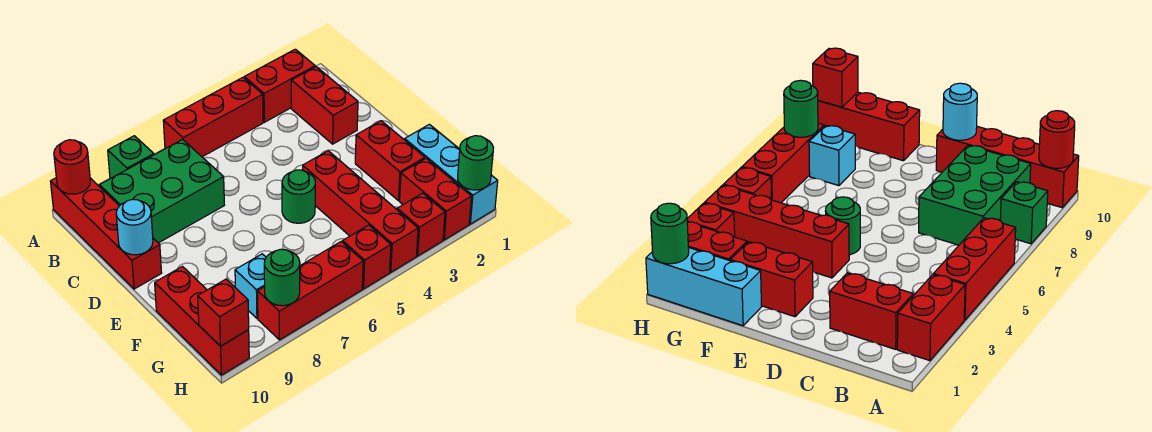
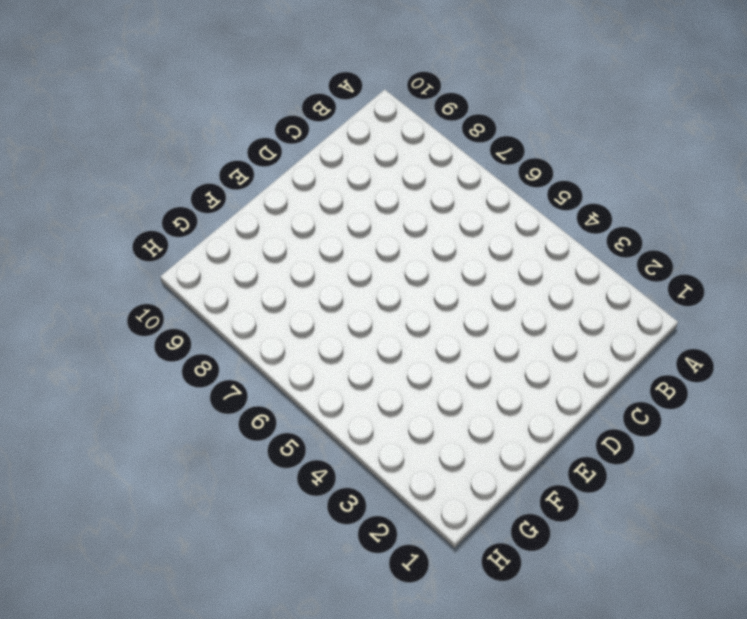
none -> red 1x2 brick [244,49,315,122]
none -> red 1x3 brick [163,77,263,157]
none -> green 1x1 brick [108,136,154,179]

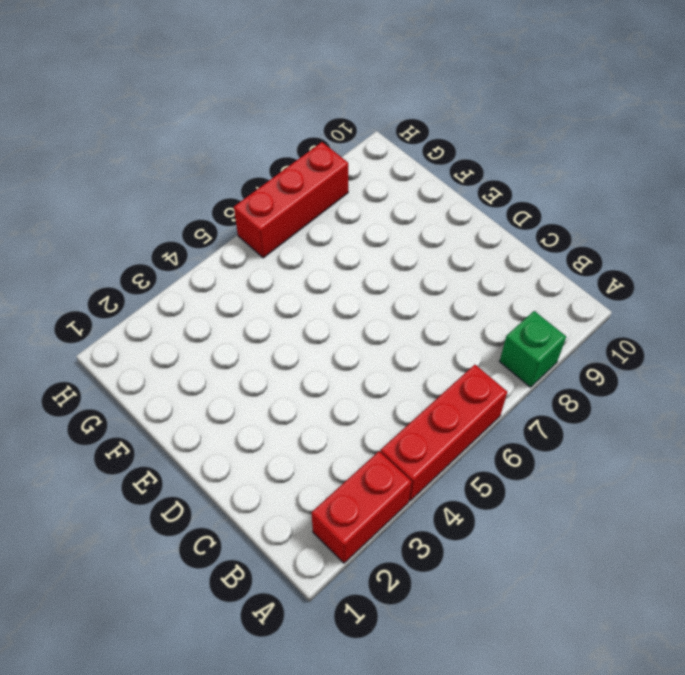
none -> red 1x4 brick [50,178,162,289]
none -> red 1x2 brick [291,67,358,144]
none -> green 2x3 brick [100,140,224,243]

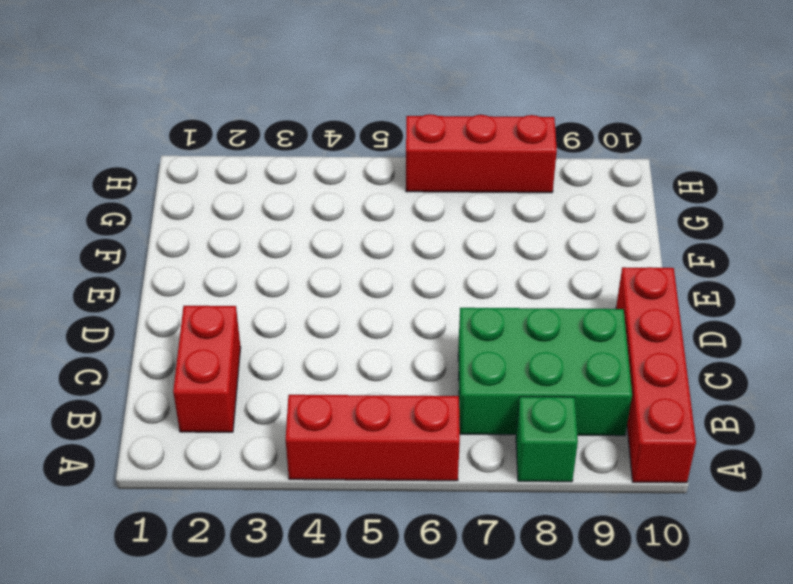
none -> red 1x2 brick [244,49,315,122]
none -> red 1x2 brick [355,121,425,201]
none -> red 1x4 brick [303,151,418,272]

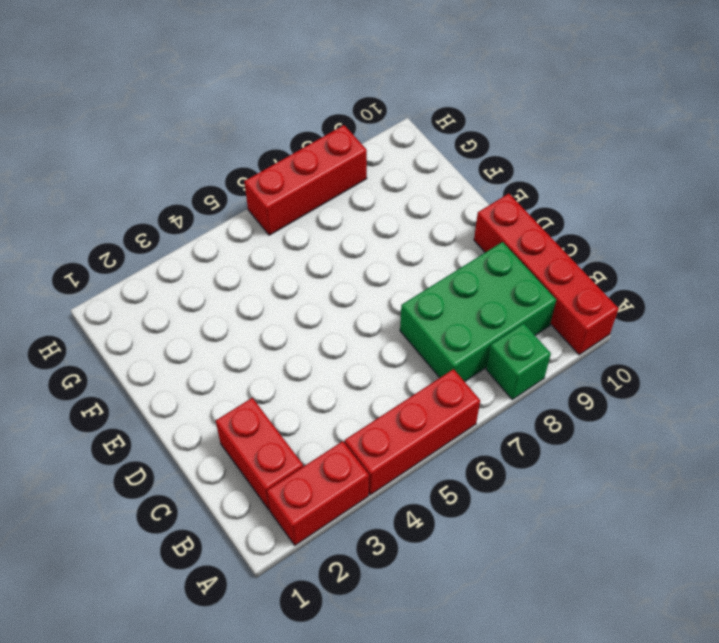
none -> red 1x2 brick [355,121,425,201]
none -> red 1x4 brick [303,151,418,272]
none -> green 1x1 round brick [282,170,315,223]

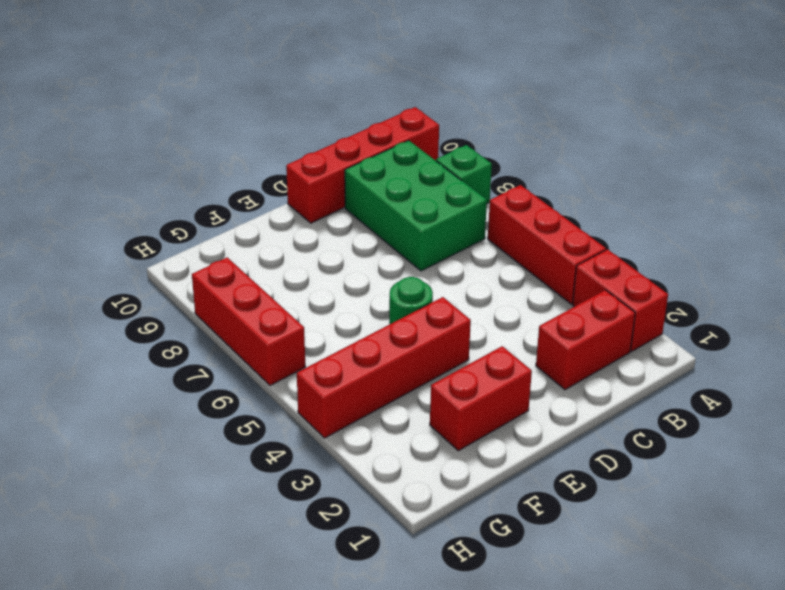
none -> cyan 1x3 brick [405,124,498,224]
none -> red 1x3 brick [155,267,249,375]
none -> red 1x2 brick [400,158,472,240]

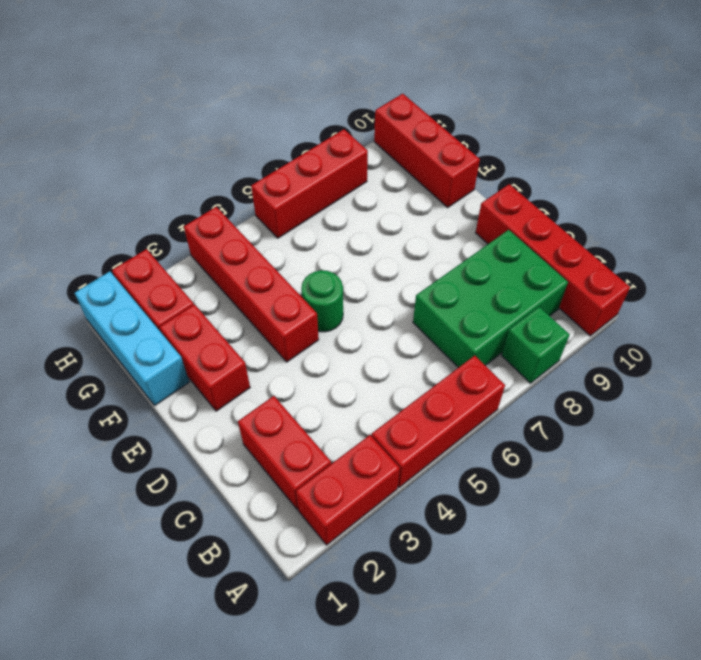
none -> cyan 1x1 brick [235,254,266,318]
none -> red 1x1 brick [397,193,445,256]
none -> red 1x1 brick [343,225,391,289]

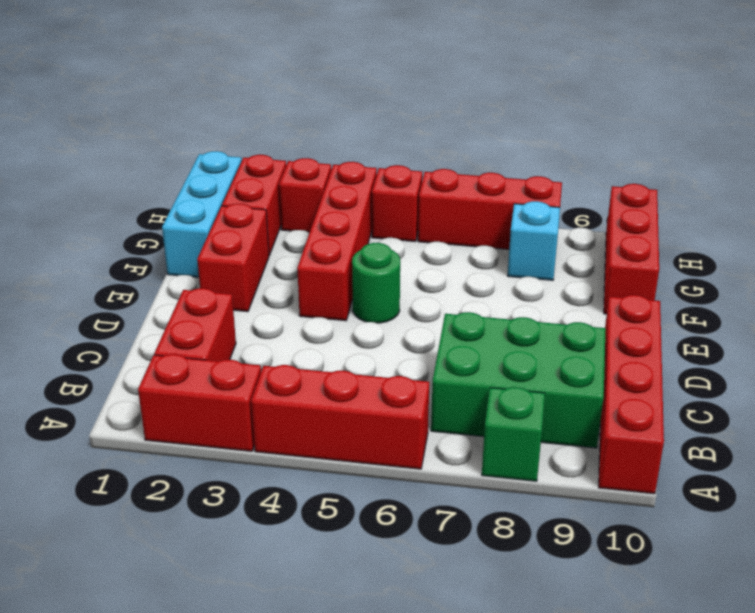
none -> red 1x1 round brick [54,140,90,194]
none -> cyan 1x1 round brick [116,199,153,255]
none -> green 1x1 round brick [458,136,493,190]

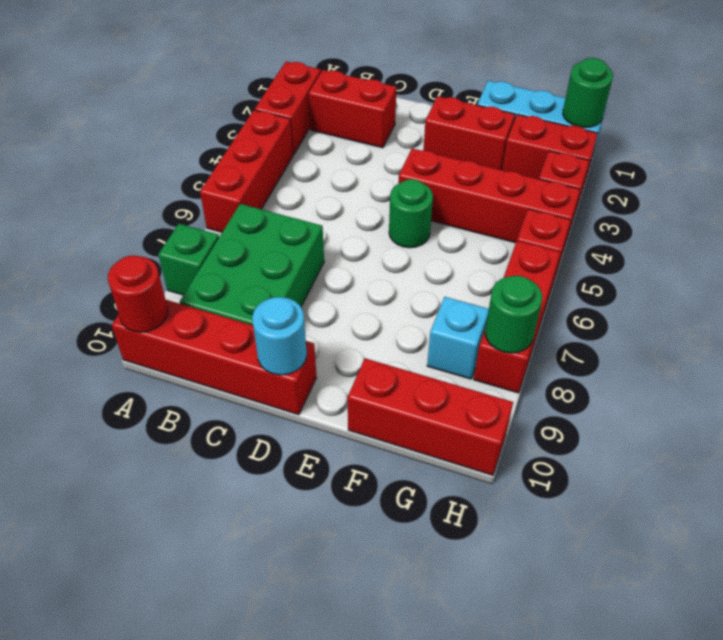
none -> red 1x1 brick [198,279,249,346]

